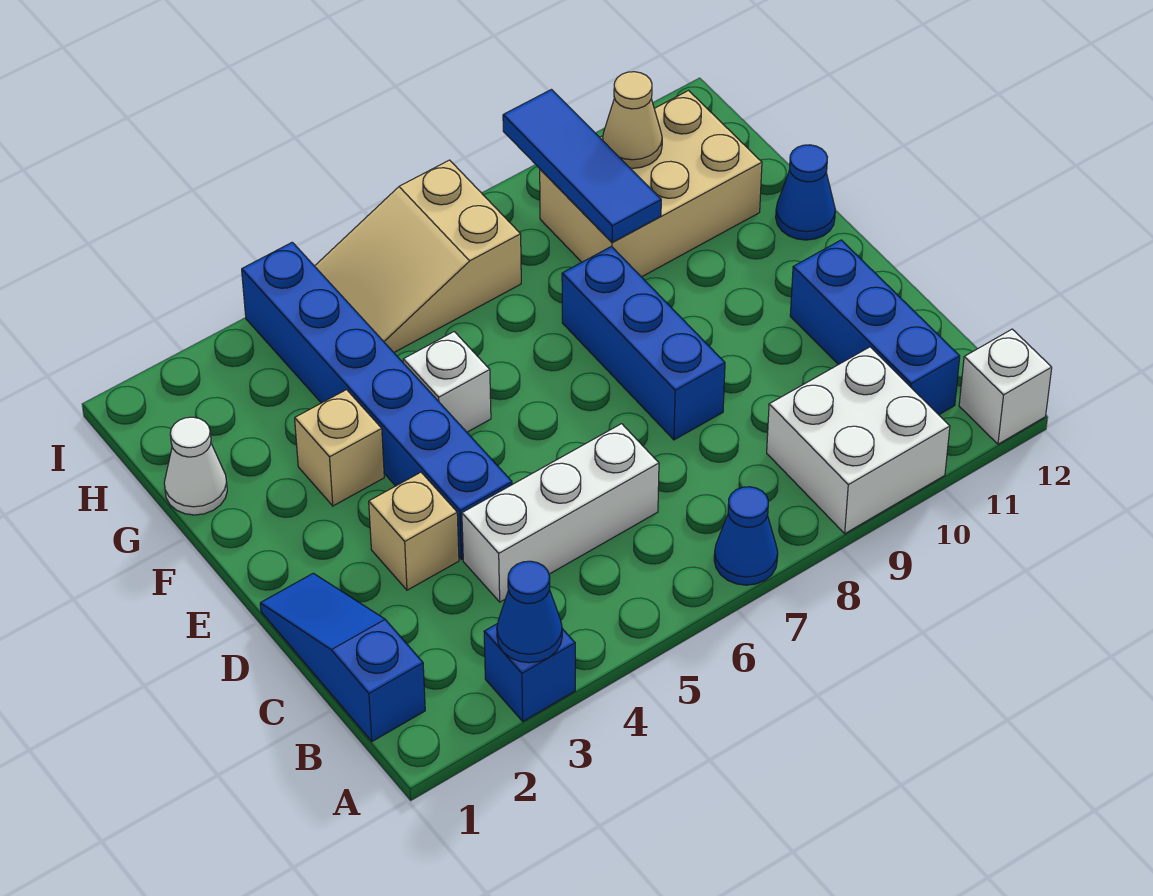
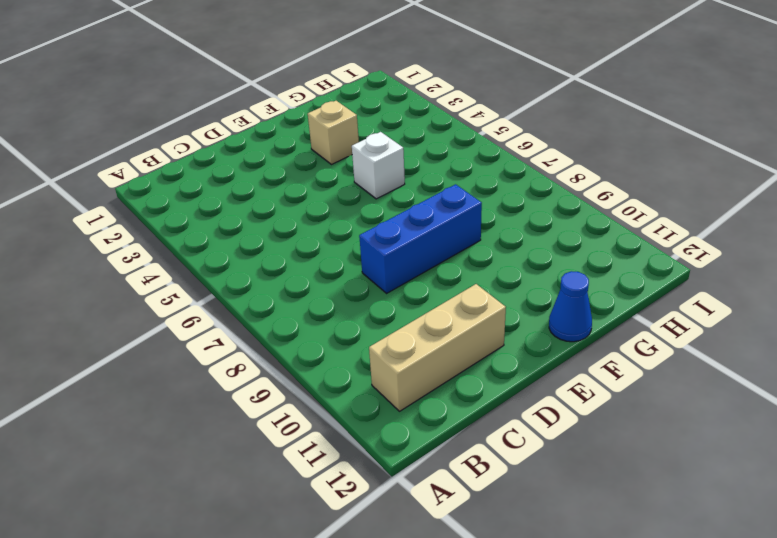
tan 1x3 brick [369,284,506,411] -> blue 1x3 brick [790,240,960,415]
none -> blue 1x1 brick [484,624,575,721]
none -> blue 1x1 cone [714,487,778,585]
none -> white 2x2 brick [767,347,950,534]

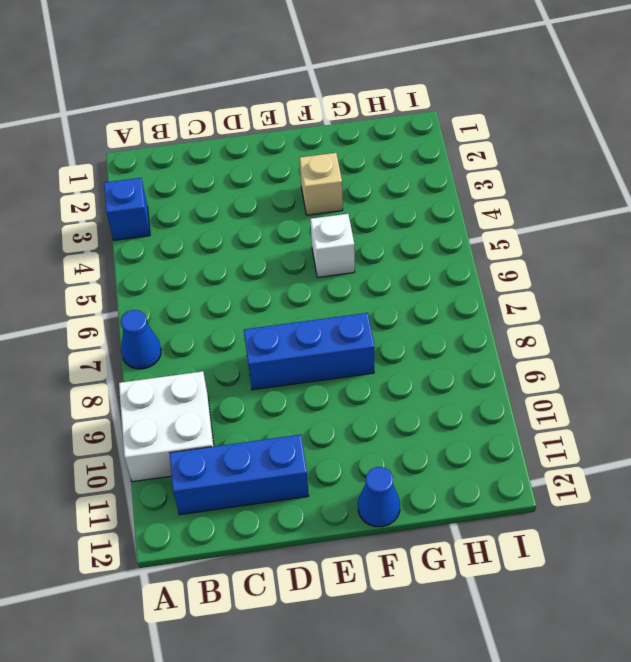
none -> white 1x1 brick [959,329,1052,444]
none -> blue 1x3 slope [260,573,425,741]
none -> white 1x3 brick [462,424,659,602]

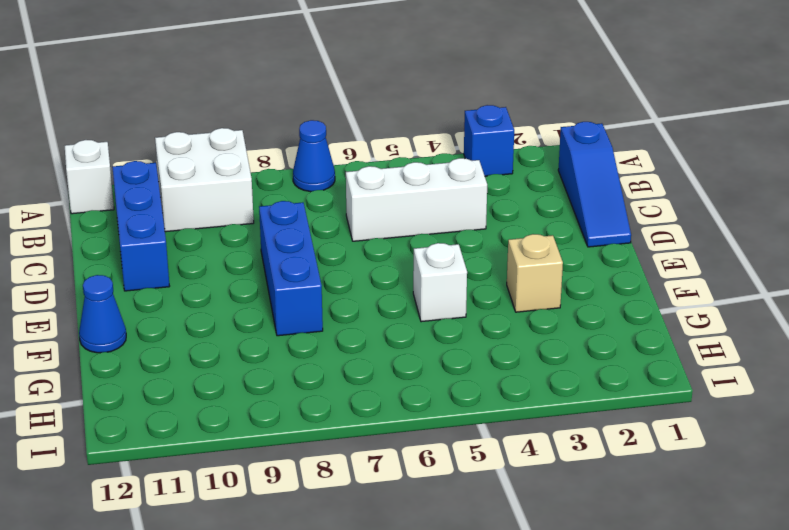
none -> tan 1x1 brick [369,472,459,590]
none -> blue 1x6 brick [242,242,512,559]
none -> white 1x1 cone [164,417,227,515]

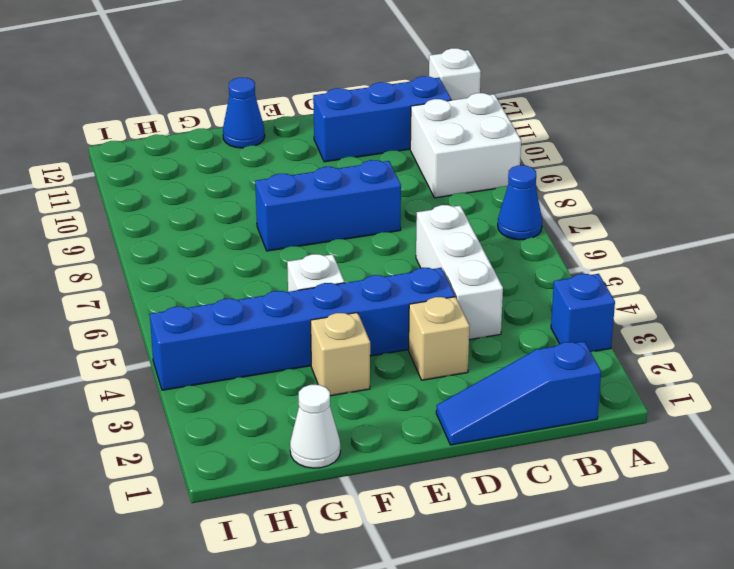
none -> tan 2x3 brick [540,91,762,277]
none -> tan 2x3 slope [315,160,521,352]
none -> blue 1x1 cone [497,561,562,663]

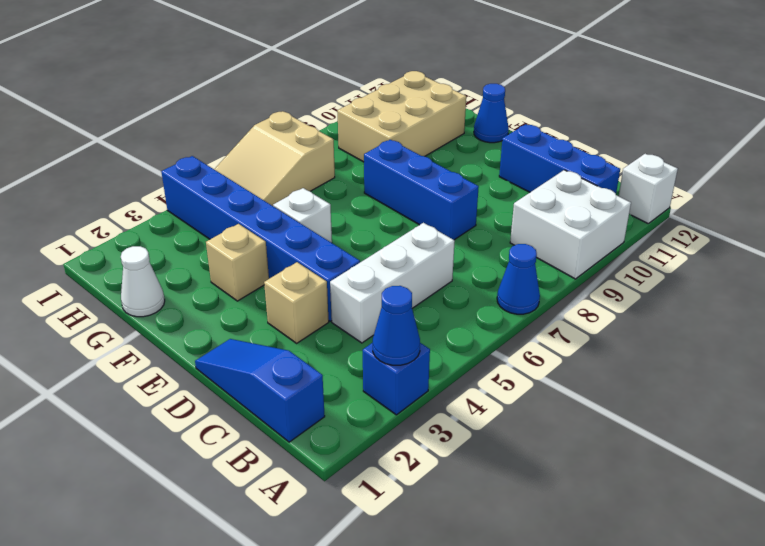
none -> blue 1x3 tile [503,90,661,242]
none -> tan 1x1 cone [603,72,662,168]

